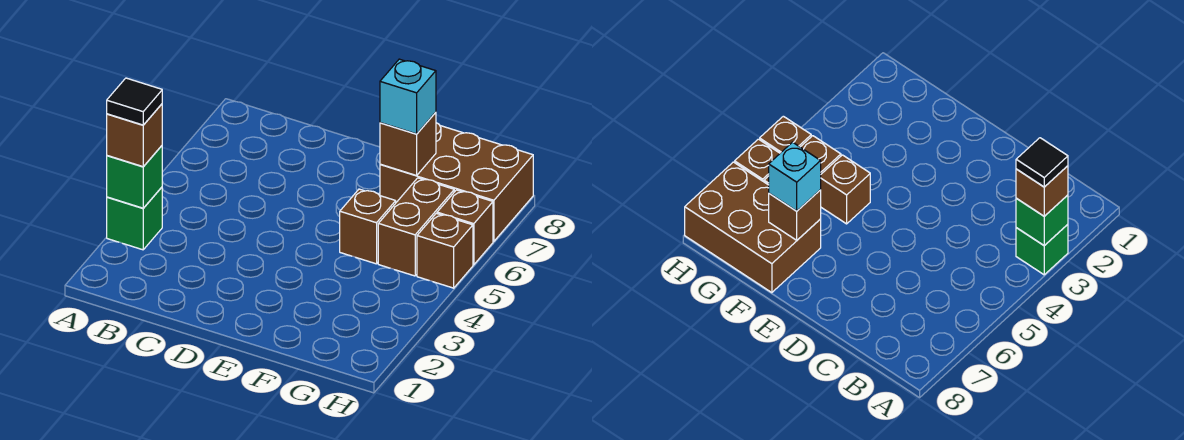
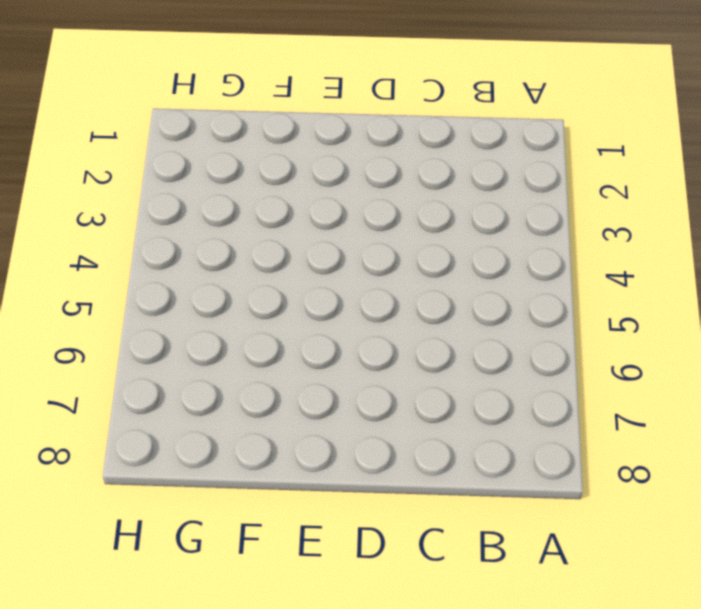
none -> green 1x1 brick [107,187,162,250]
none -> brown 1x1 brick [340,189,396,264]

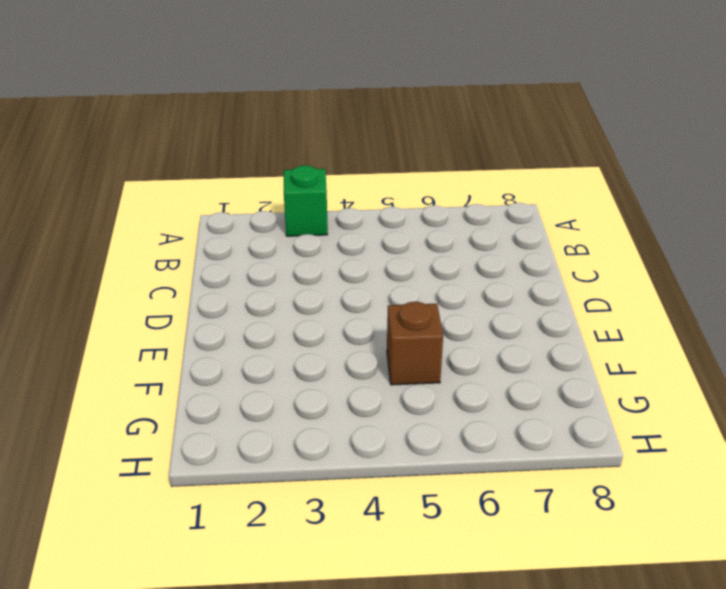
none -> brown 2x3 brick [380,123,533,241]
none -> brown 1x2 brick [378,178,454,276]

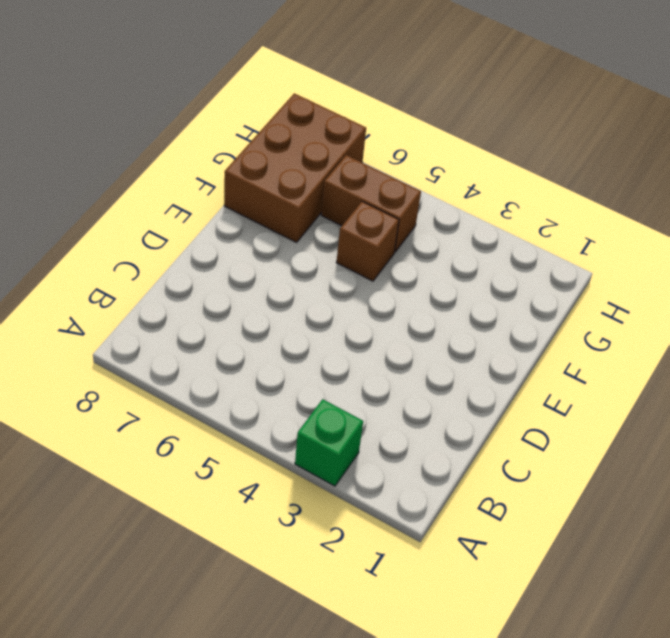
none -> brown 1x1 brick [417,213,473,288]
none -> brown 1x1 brick [437,190,493,265]

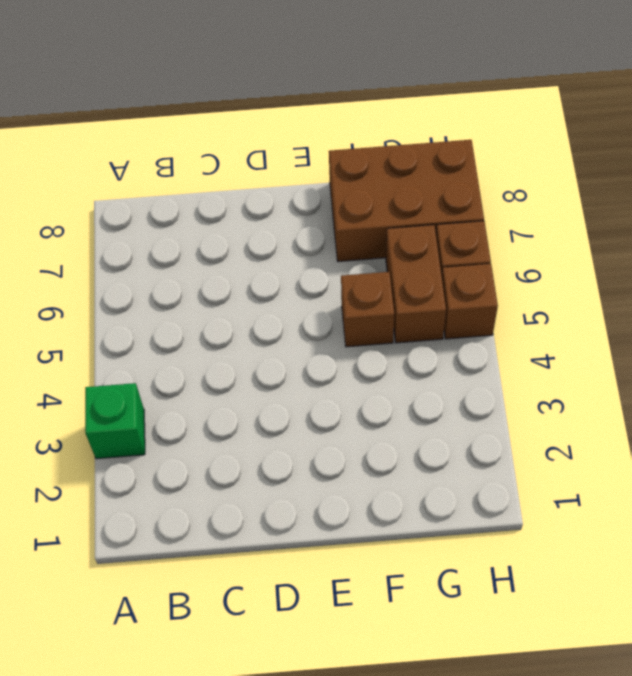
none -> green 1x1 brick [107,146,162,208]
none -> brown 1x1 brick [380,112,436,175]

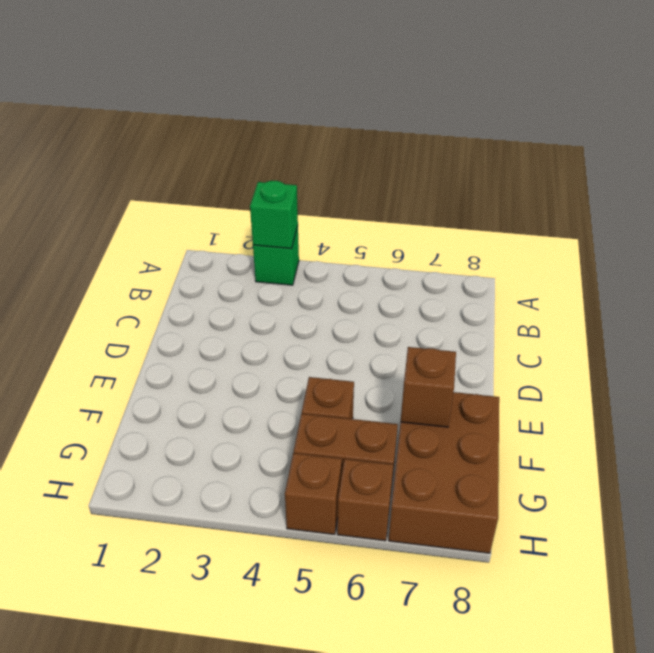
none -> brown 1x1 brick [107,104,162,167]
none -> cyan 1x1 brick [380,59,436,134]

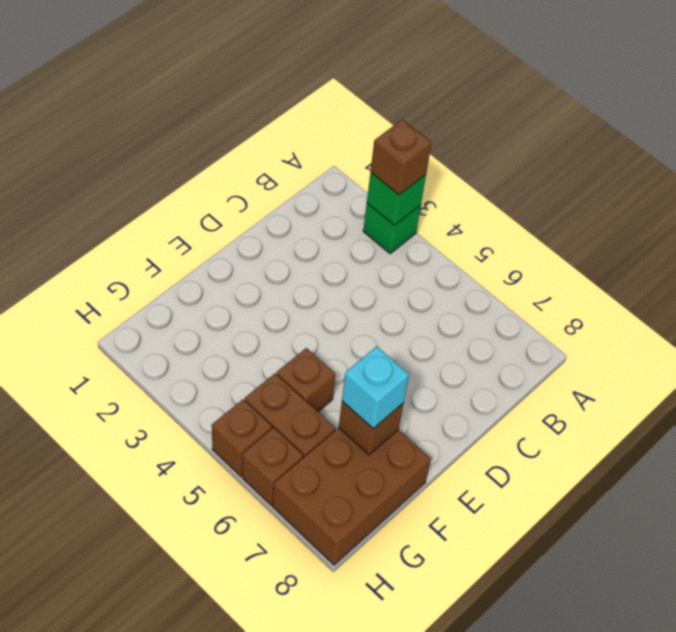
none -> black 1x1 tile [107,78,162,125]

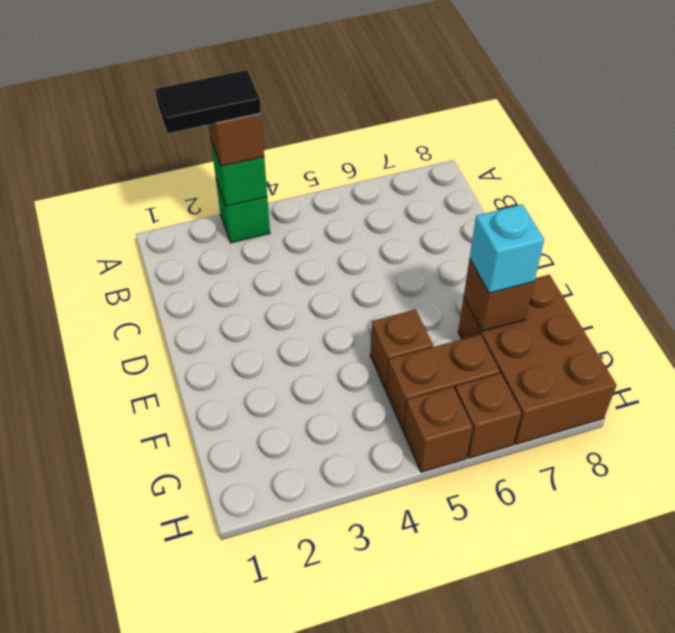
black 1x2 tile [155,70,261,133] -> black 1x1 tile [107,78,162,125]

